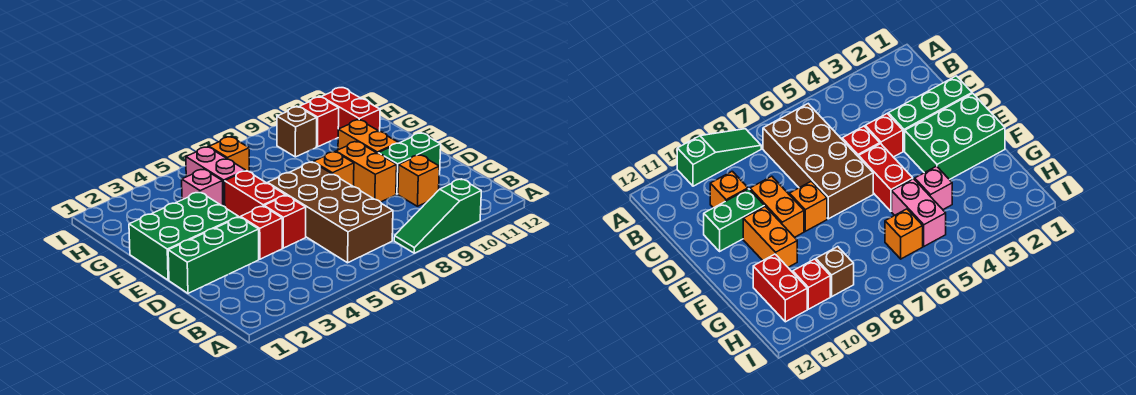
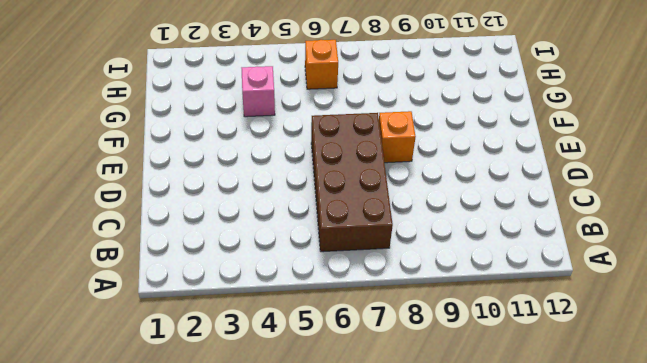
none -> green 1x3 slope [394,179,481,253]
none -> orange 1x1 brick [398,155,439,206]
none -> green 1x3 brick [168,217,259,293]

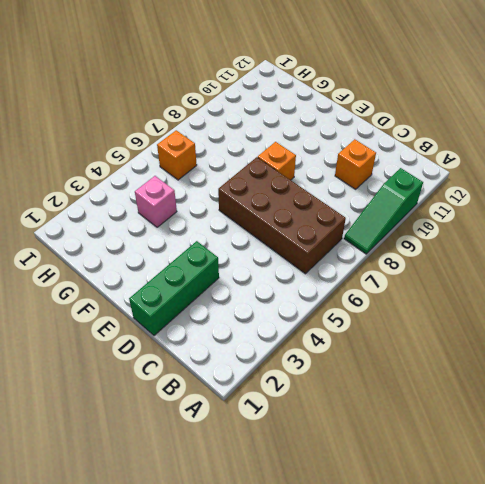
none -> red 1x1 brick [241,206,282,259]
none -> red 1x1 brick [264,195,306,248]
none -> orange 1x2 brick [336,142,397,202]

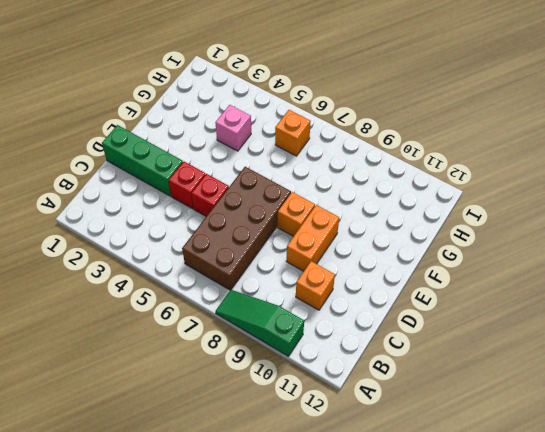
none -> green 1x2 brick [378,133,441,194]
none -> green 2x3 brick [129,192,239,280]
none -> red 1x2 brick [225,171,285,218]

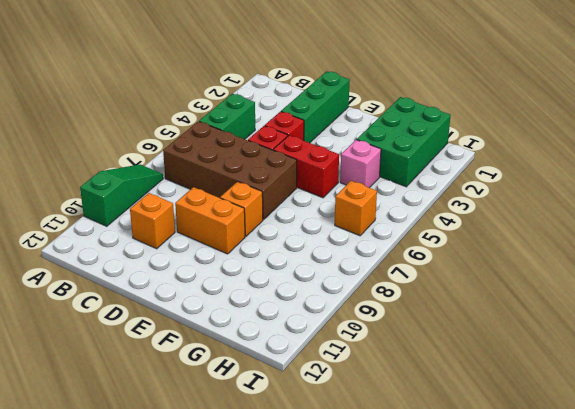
green 1x2 brick [199,94,255,139] -> green 1x2 brick moved to [378,133,441,194]
green 2x3 brick [357,97,451,187] -> green 2x3 brick moved to [129,192,239,280]
none -> orange 1x2 brick [338,120,398,153]
none -> pink 1x2 brick [186,147,246,207]
none -> red 1x2 brick [322,88,380,131]

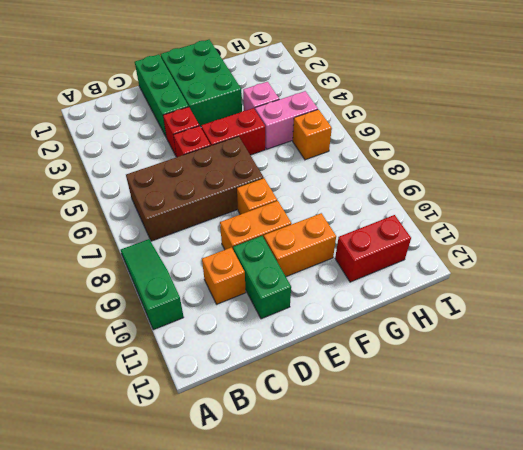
none -> brown 1x1 brick [277,107,317,157]
none -> red 1x1 brick [300,97,339,147]

